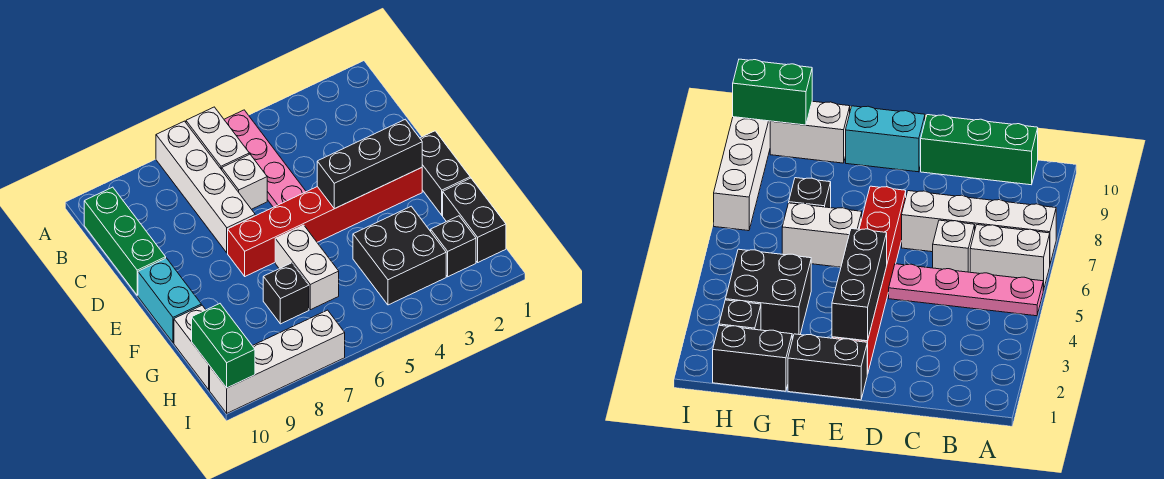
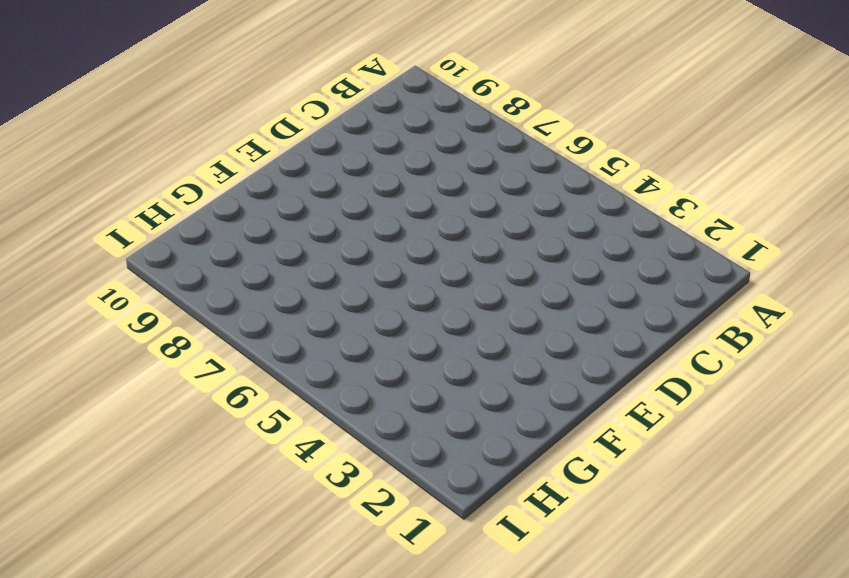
none -> pink 1x4 plate [224,110,306,207]
none -> white 1x2 brick [186,107,249,170]
none -> white 1x4 brick [156,121,255,253]

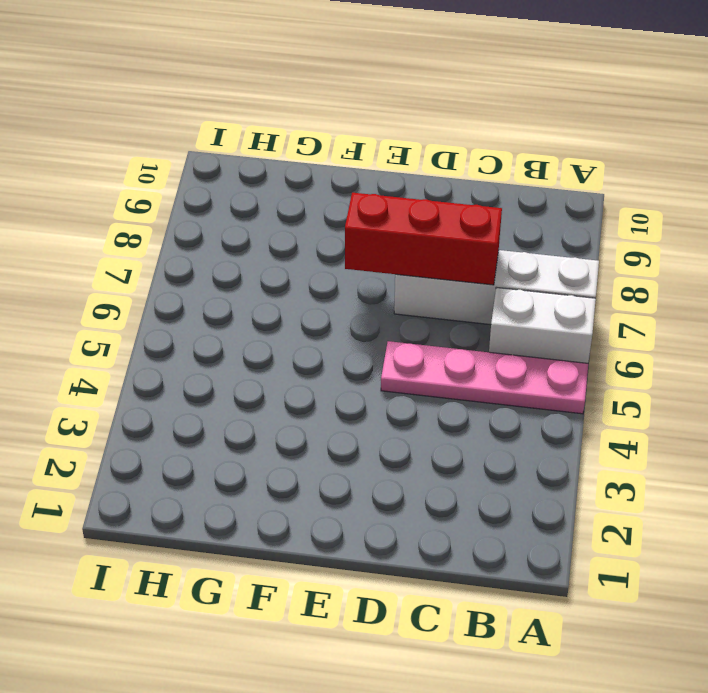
red 1x3 brick [345,193,502,285] -> none
none -> green 1x3 brick [84,187,166,295]
none -> white 1x1 brick [222,154,267,209]
none -> black 1x2 brick [420,131,470,215]

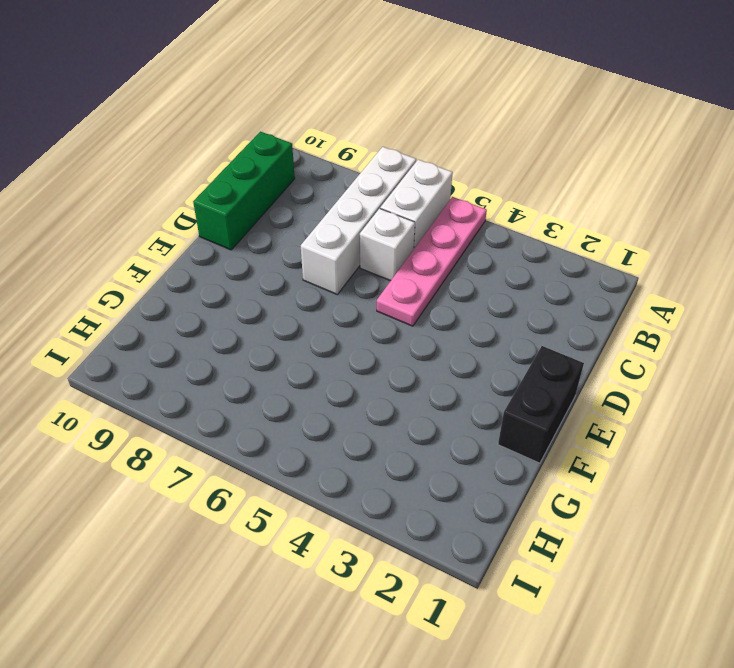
none -> red 1x6 brick [228,168,422,276]
none -> cyan 1x2 brick [138,258,201,343]
none -> white 1x2 brick [275,225,339,310]

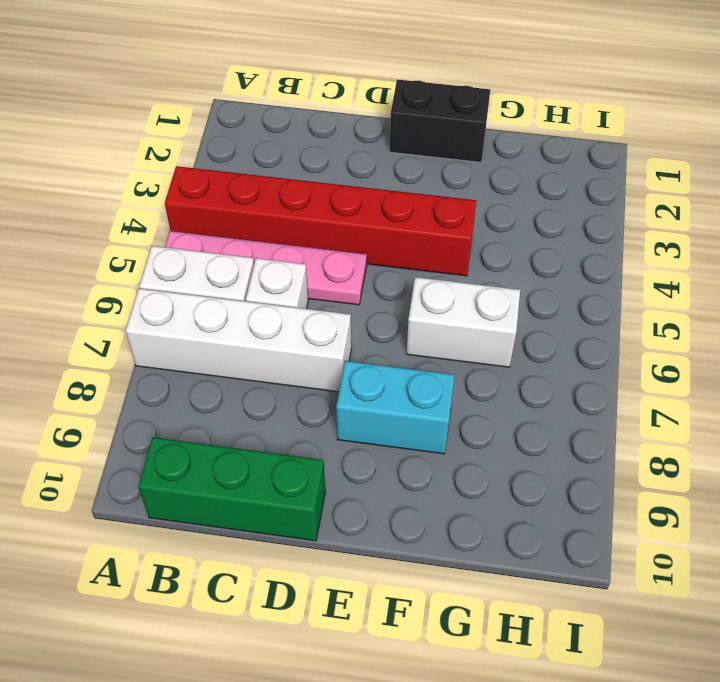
red 1x6 brick [165,166,476,276] -> red 1x6 brick turned to [228,168,422,276]
cyan 1x2 brick [336,361,455,454] -> cyan 1x2 brick moved to [138,258,201,343]
none -> black 1x2 brick [443,178,506,262]
none -> black 2x2 brick [353,206,446,305]
none -> black 1x1 brick [263,263,309,324]

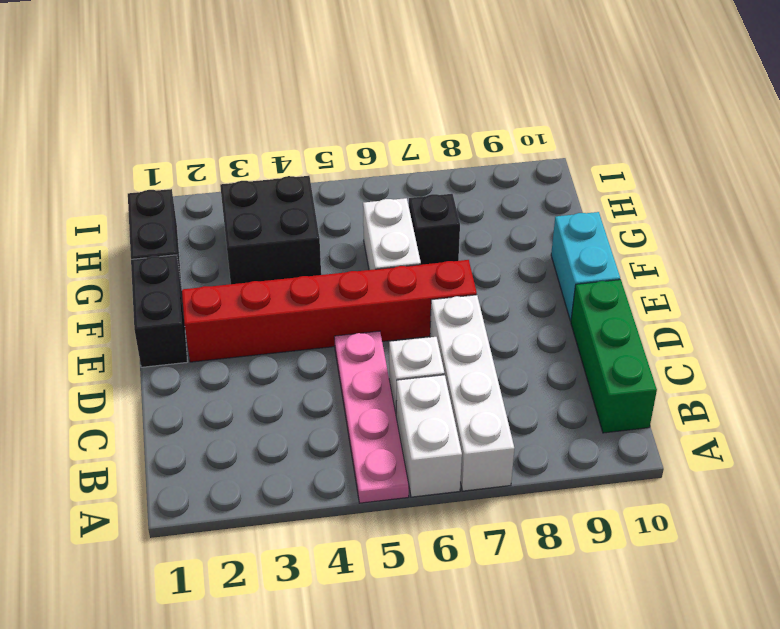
none -> white 1x2 brick [174,305,210,390]
none -> black 1x1 brick [431,216,476,277]
none -> white 1x4 brick [210,310,345,413]

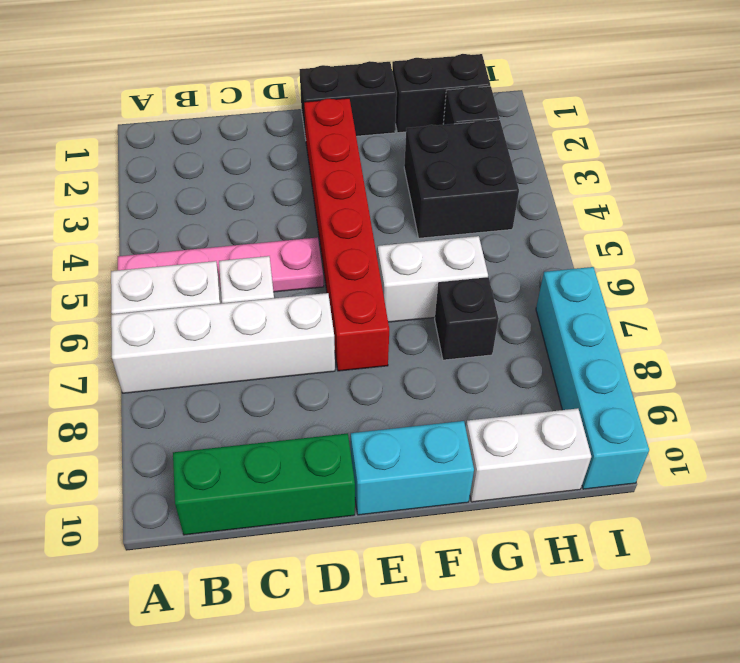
cyan 1x4 brick [536,267,649,489] -> white 1x4 brick [210,310,345,413]
none -> black 1x3 brick [317,119,422,209]
none -> green 1x2 brick [192,304,255,388]

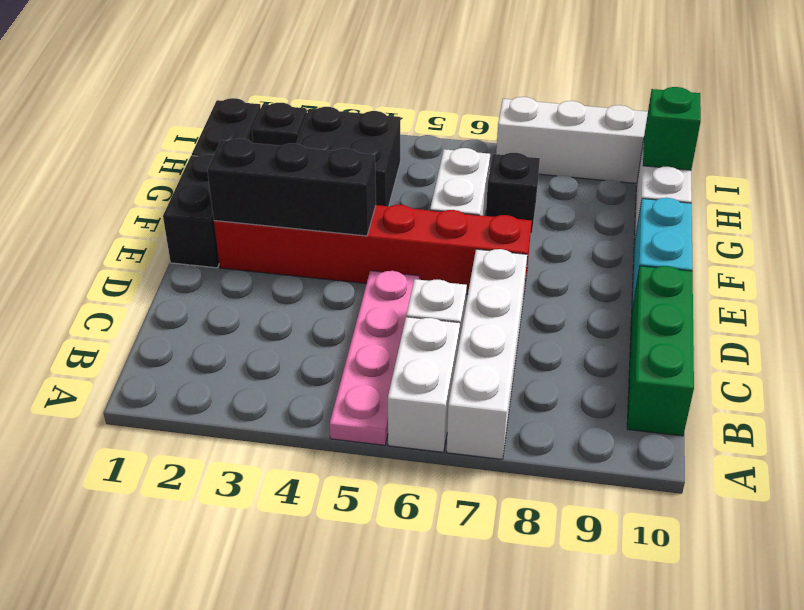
green 1x1 brick [643,87,701,170] -> green 1x2 brick [192,304,255,388]

